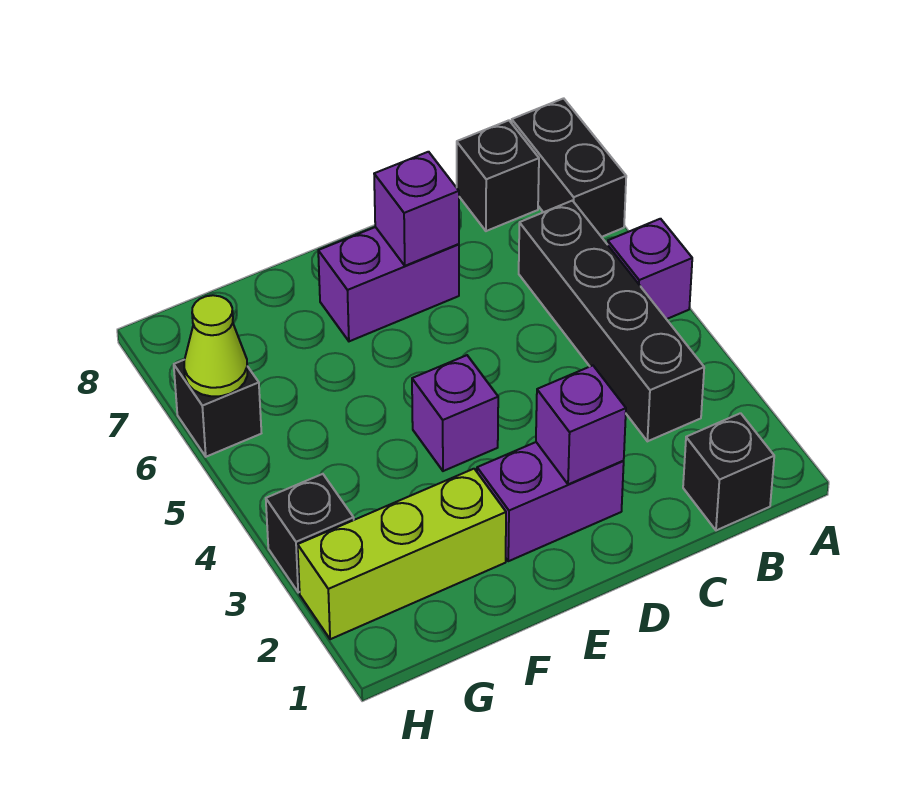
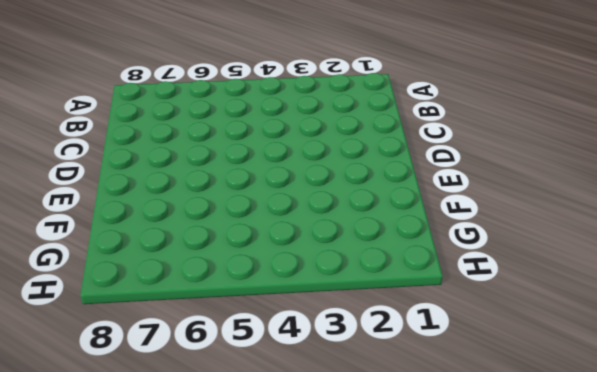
none -> purple 1x1 brick [608,219,692,319]
none -> black 1x2 brick [512,98,626,237]
none -> black 1x1 brick [683,413,774,530]

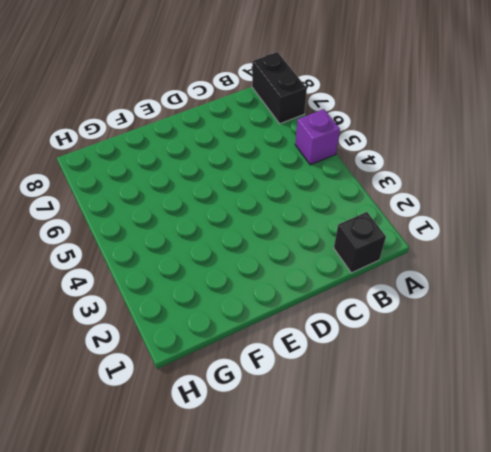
none -> black 1x4 brick [519,201,704,441]
none -> black 1x1 brick [457,120,539,231]
none -> purple 1x2 brick [477,442,624,561]

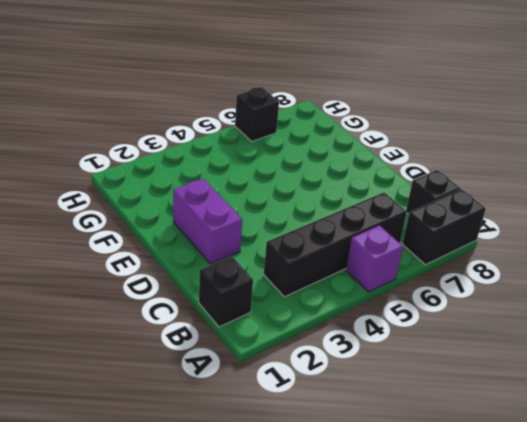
none -> purple 1x2 brick [318,227,459,341]
none -> purple 1x1 brick [412,355,498,471]
none -> lime 1x3 brick [298,469,506,639]

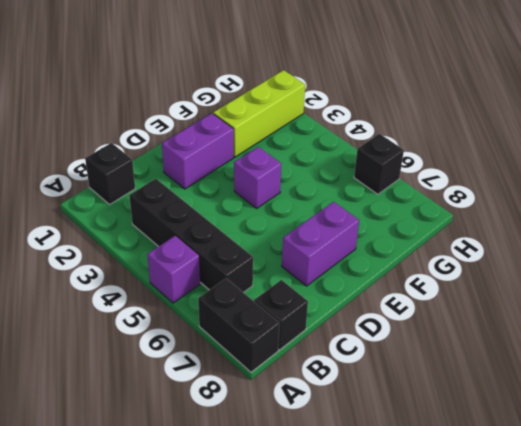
none -> black 1x1 brick [266,474,354,592]
none -> purple 1x1 brick [536,365,626,484]
none -> purple 1x1 brick [374,152,459,266]

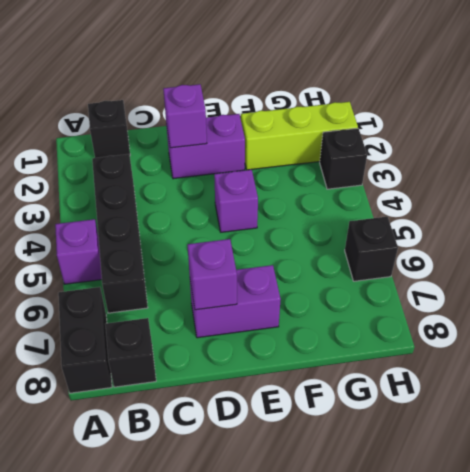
none -> lime 1x1 cone [184,295,247,396]

